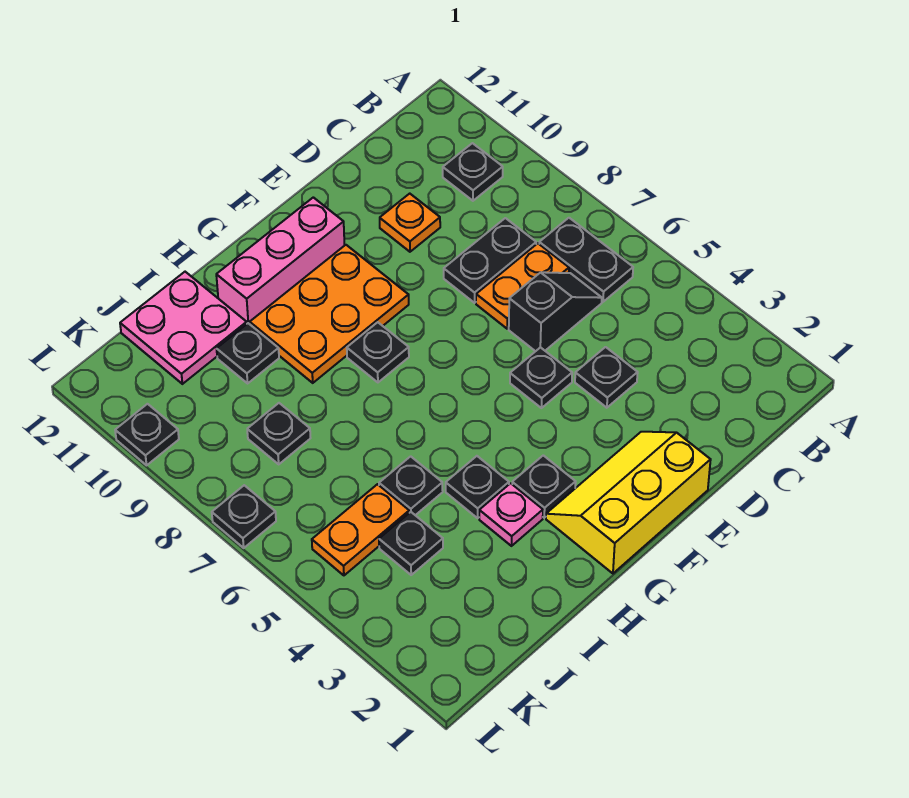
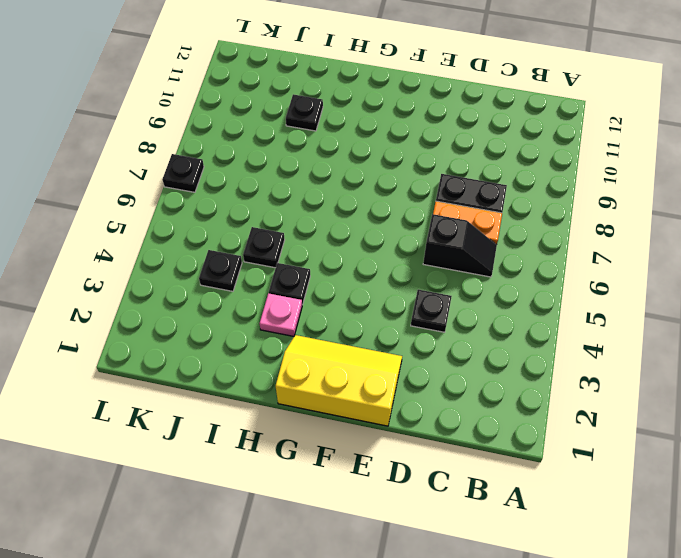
none -> black 1x2 plate [539,218,633,302]
none -> black 1x1 plate [443,143,503,201]
none -> orange 1x1 plate [380,194,440,252]

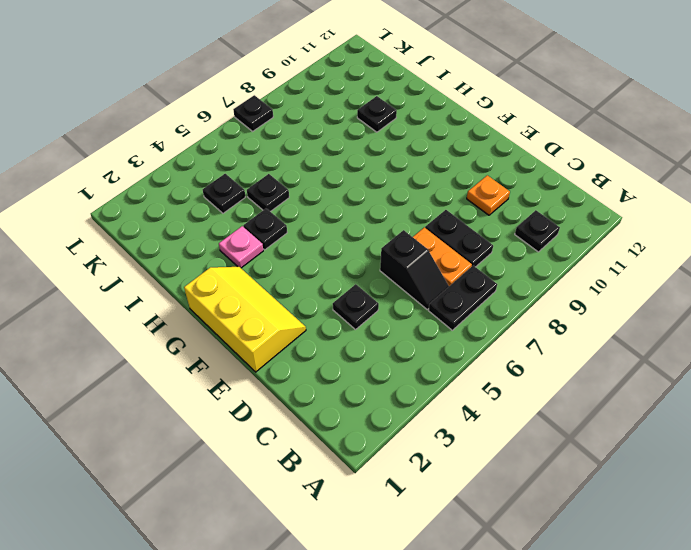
none -> black 1x1 plate [510,347,572,408]
none -> orange 2x3 plate [250,245,409,383]
none -> pink 1x3 brick [216,197,345,324]

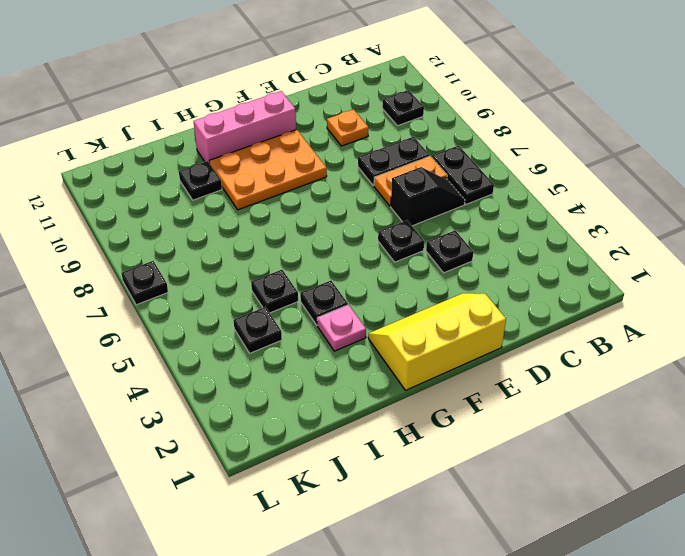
none -> black 1x1 plate [512,455,576,518]
none -> black 1x1 plate [347,322,409,382]
none -> pink 2x2 plate [120,272,247,384]

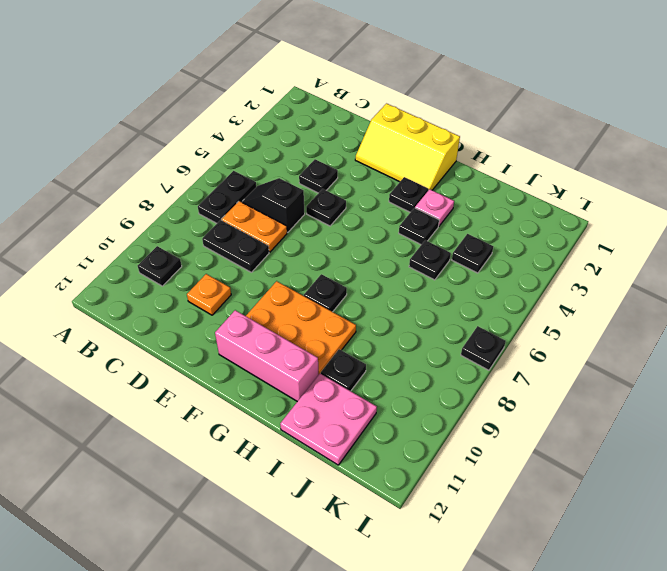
none -> orange 1x2 plate [312,484,409,575]
none -> black 1x1 plate [247,403,310,464]
none -> black 1x1 plate [115,404,179,465]

